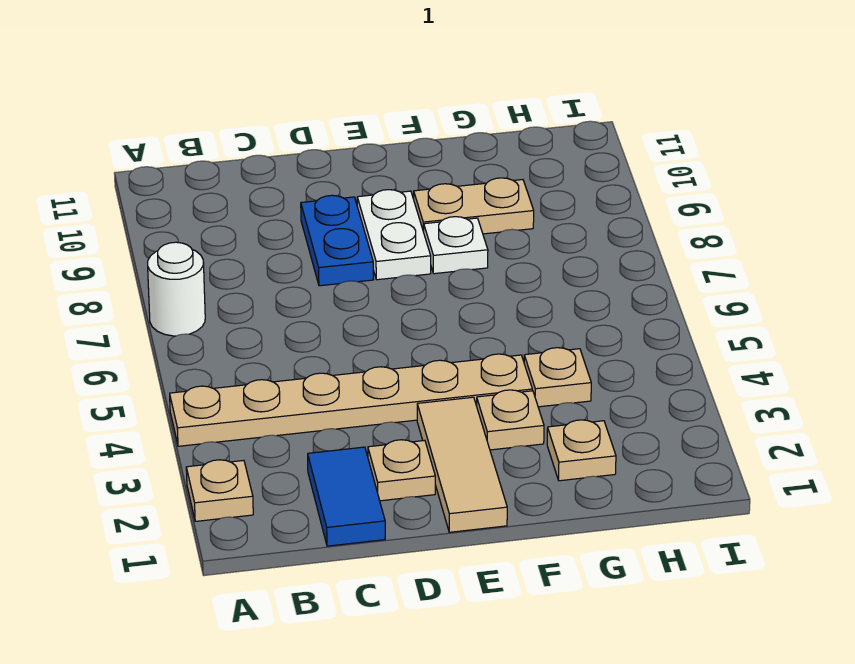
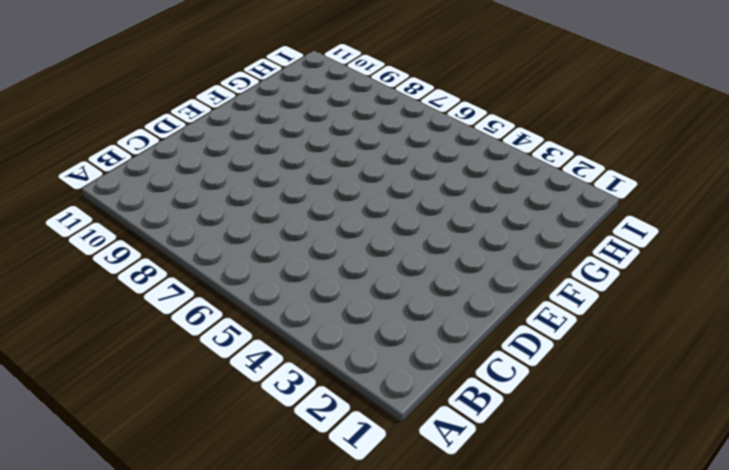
none -> tan 1x1 plate [186,460,253,521]
none -> tan 1x6 plate [170,354,532,446]
none -> white 1x1 round brick [148,242,205,336]

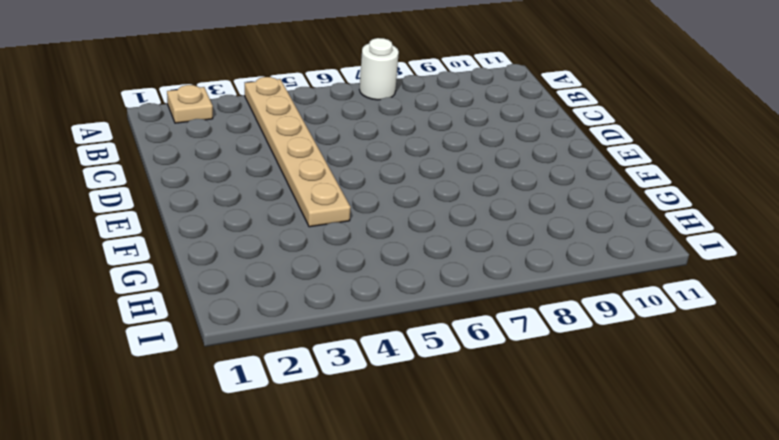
none -> blue 1x2 tile [308,447,385,546]
none -> tan 1x1 plate [368,440,435,501]
none -> blue 1x2 plate [301,195,374,286]

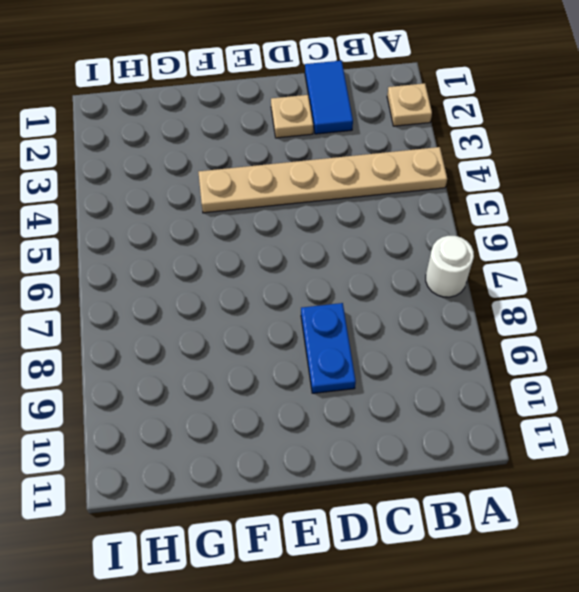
none -> tan 1x3 tile [417,397,507,532]
none -> white 1x2 plate [357,190,431,280]
none -> tan 1x1 plate [477,390,544,450]

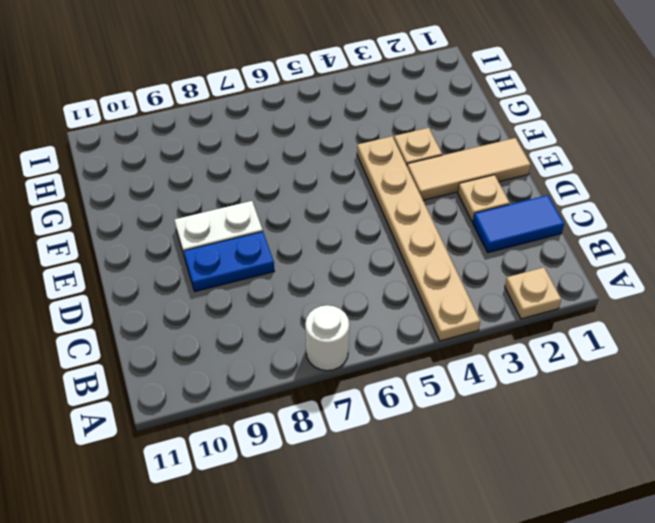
none -> white 1x1 plate [424,217,488,274]
none -> tan 1x2 plate [414,178,534,234]
none -> tan 1x1 plate [547,420,616,481]

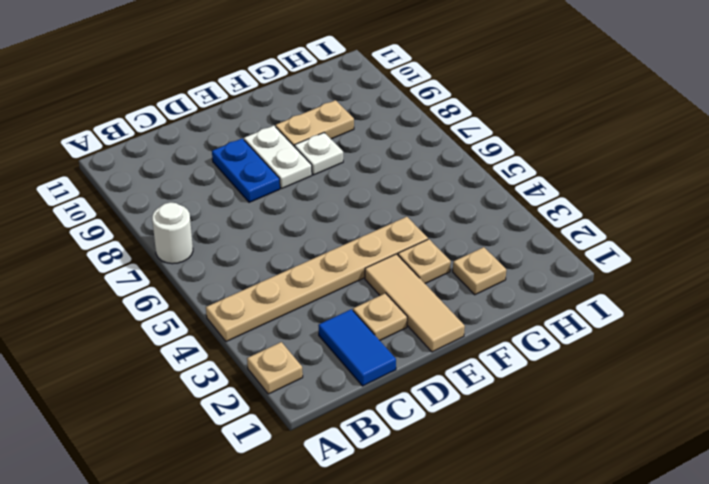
none -> tan 1x1 plate [524,348,591,407]

